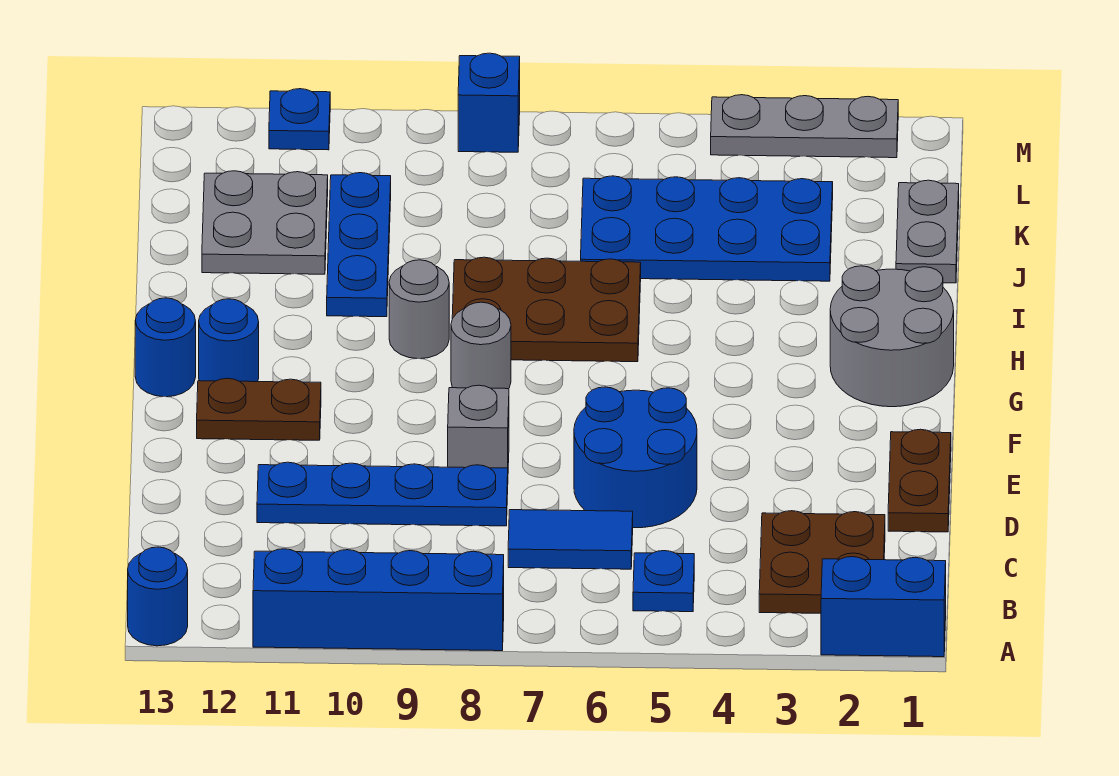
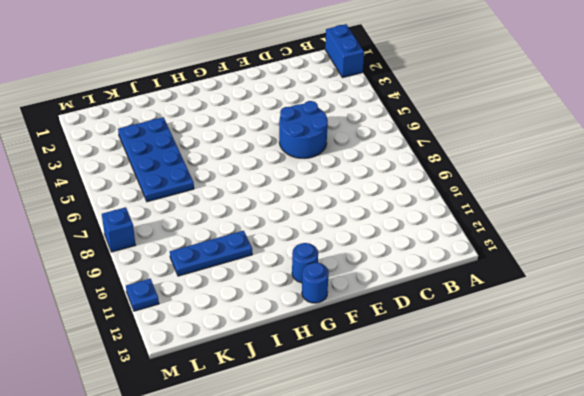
none -> blue 1x4 brick [253,549,504,651]
none -> blue 1x1 round brick [128,547,188,646]
none -> brown 2x2 plate [759,511,885,613]

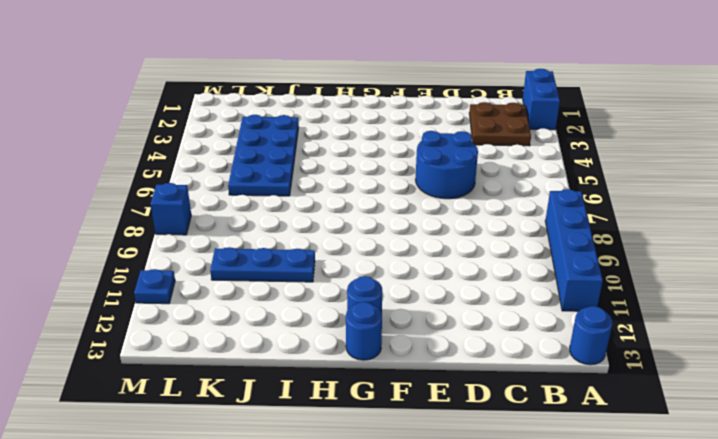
none -> blue 1x1 plate [633,551,694,612]
none -> blue 1x2 tile [508,510,633,569]
none -> brown 1x2 plate [888,429,951,532]

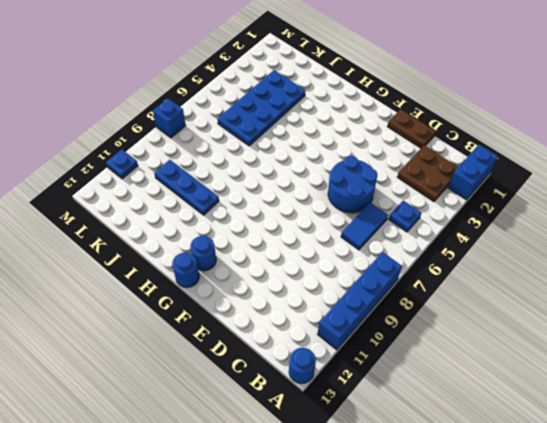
none -> blue 1x4 plate [257,462,508,526]
none -> grey 1x1 brick [448,385,509,468]
none -> brown 1x2 plate [197,378,321,440]

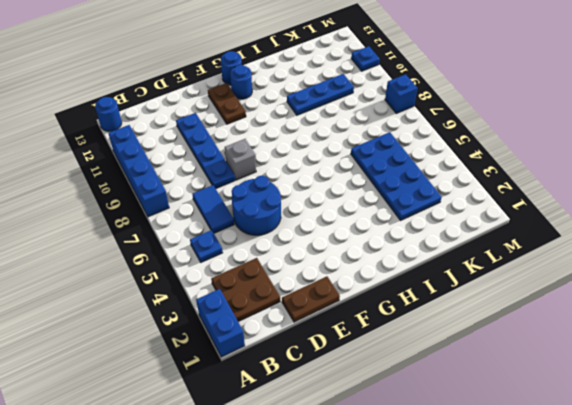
none -> grey 2x2 round brick [830,266,954,407]
none -> grey 1x1 round brick [451,302,511,389]
none -> brown 2x3 plate [452,257,641,362]

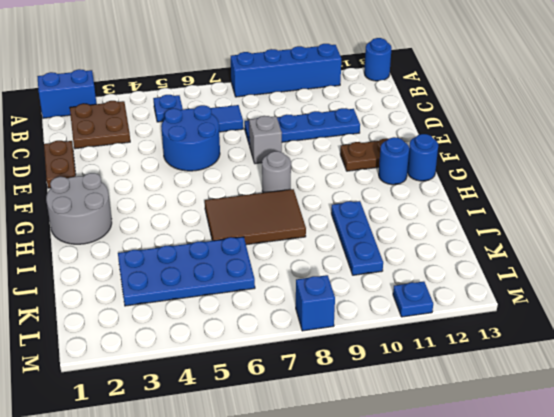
brown 2x3 tile [205,189,306,245] -> brown 2x3 plate [452,257,641,362]
none -> grey 1x1 round brick [389,260,449,359]
none -> grey 1x2 plate [896,180,959,283]
none -> grey 2x2 plate [202,171,328,274]

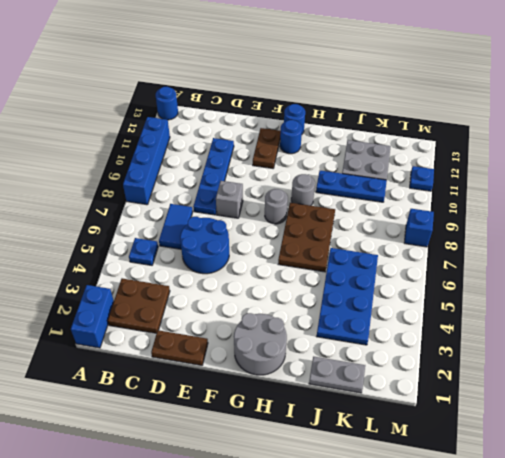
none -> grey 1x3 plate [711,95,898,158]

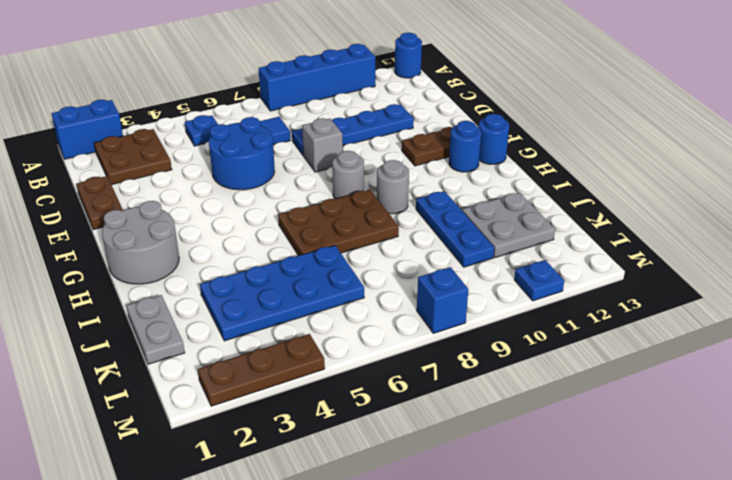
brown 1x3 plate [198,334,325,406] -> grey 1x3 plate [711,95,898,158]

